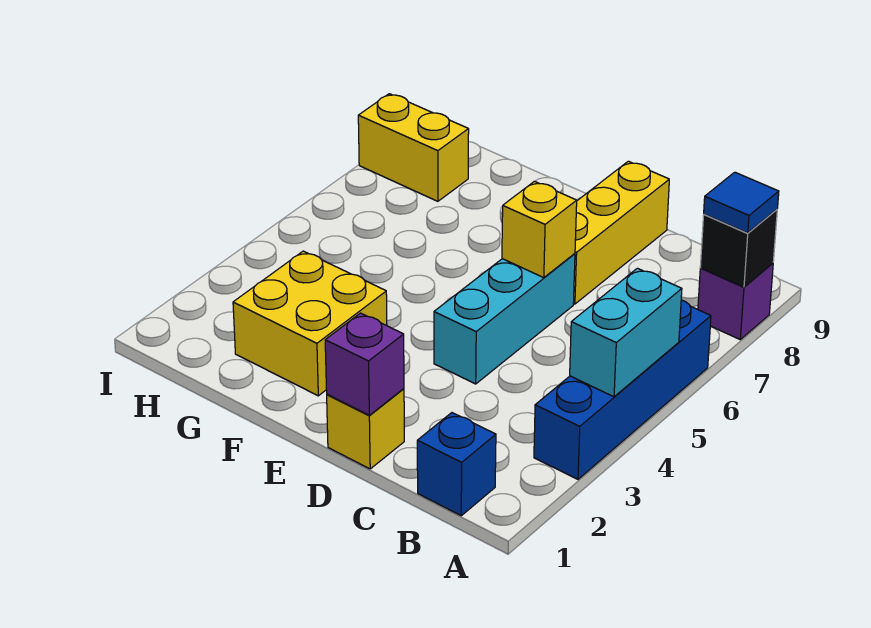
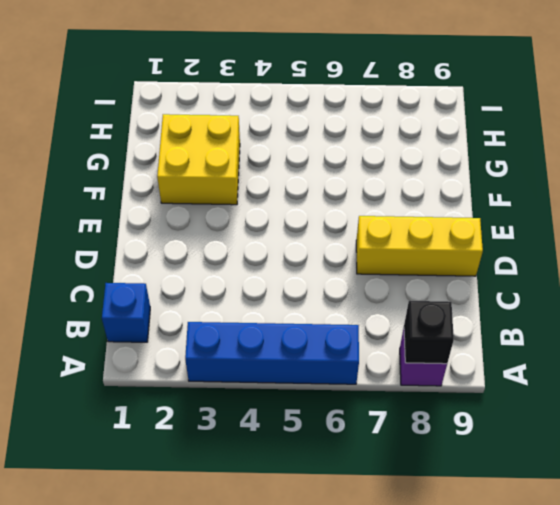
none -> yellow 1x1 brick [327,389,404,469]
none -> cyan 1x3 brick [434,254,575,384]
none -> yellow 1x2 brick [358,94,469,201]

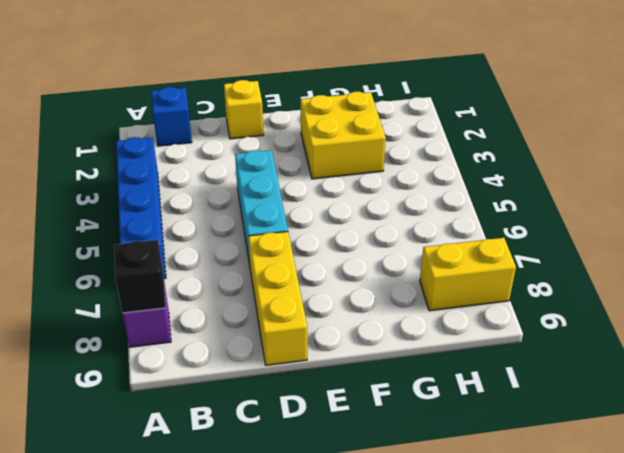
none -> cyan 1x2 brick [570,268,682,397]
none -> purple 1x1 brick [325,313,404,415]
none -> yellow 1x1 brick [502,181,577,278]

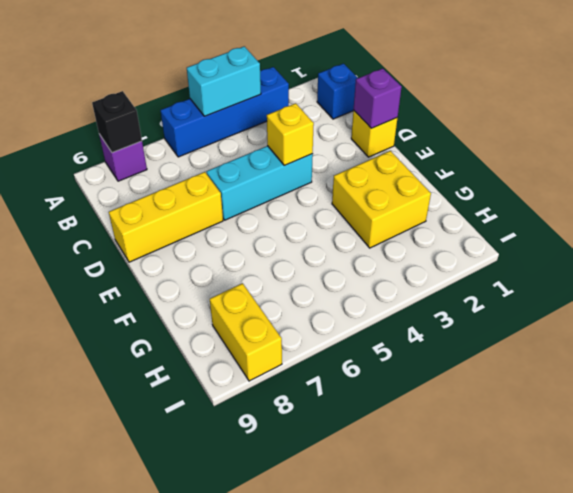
yellow 1x1 brick [267,103,314,165] -> yellow 1x1 brick moved to [502,181,577,278]
none -> blue 1x1 tile [704,172,779,233]

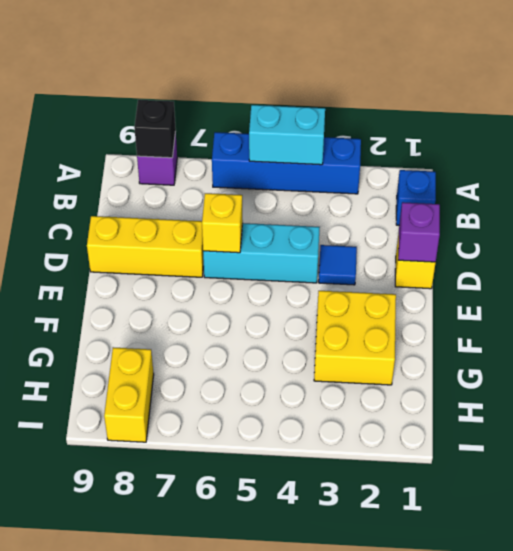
blue 1x1 tile [319,245,357,285] -> blue 1x1 tile moved to [704,172,779,233]

